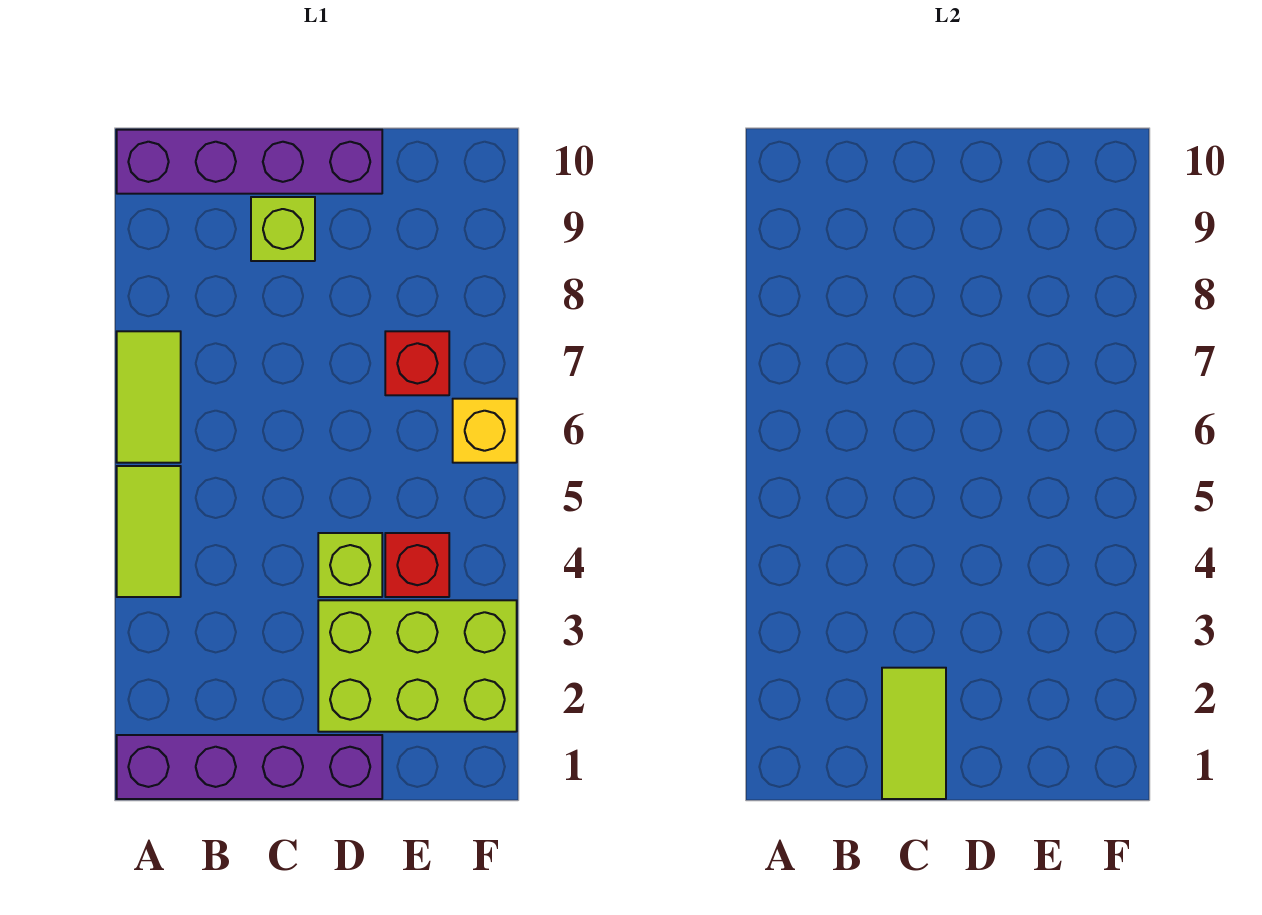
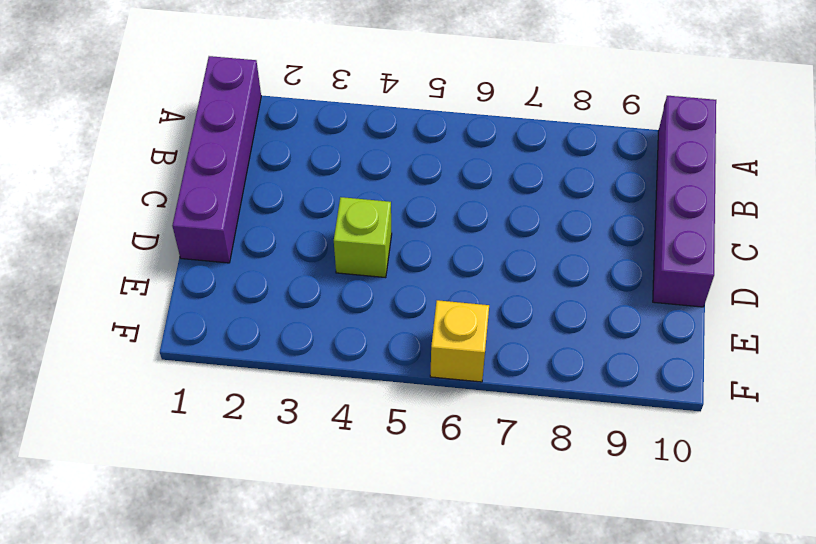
none -> lime 1x2 tile [117,466,181,597]
none -> lime 1x2 tile [117,331,181,463]

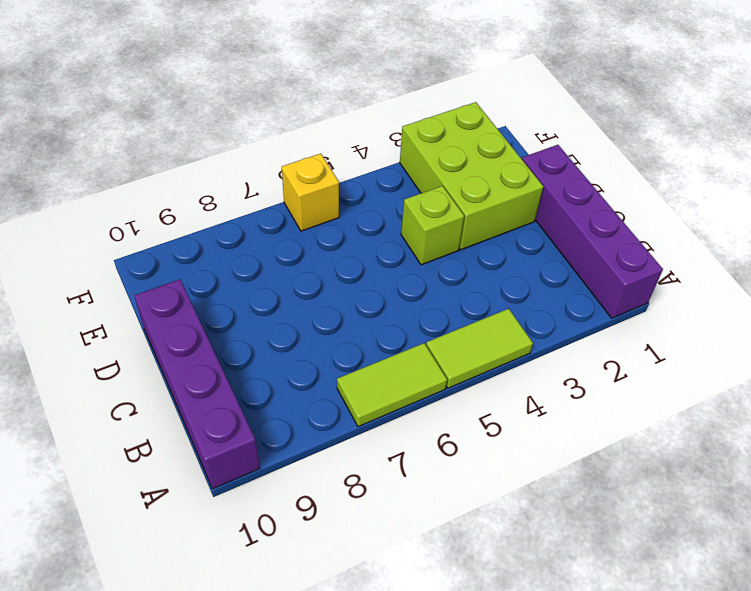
none -> lime 1x1 brick [251,197,315,261]
none -> red 1x1 brick [385,533,449,597]

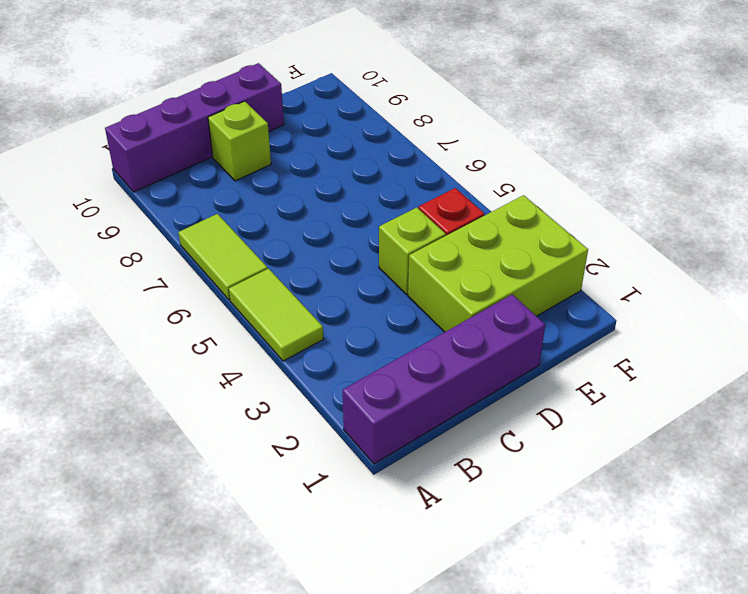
none -> red 1x1 brick [385,331,449,395]
none -> yellow 1x1 brick [453,399,517,463]

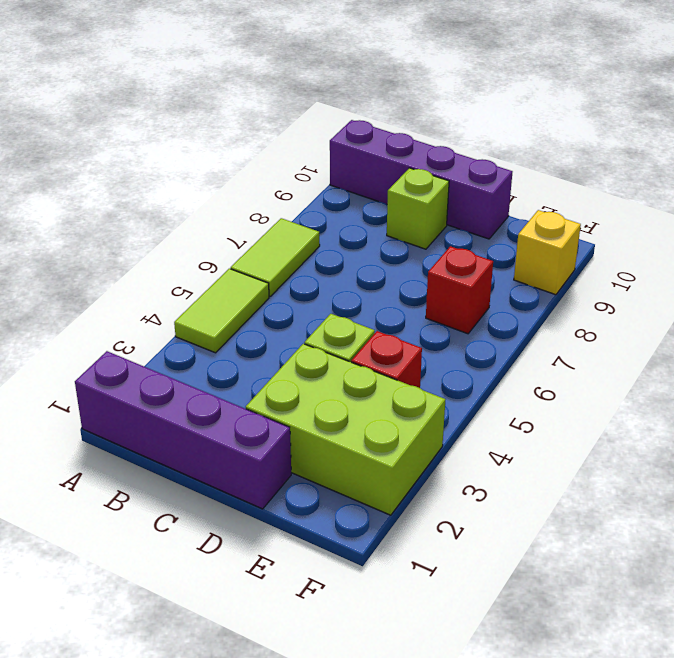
yellow 1x1 brick [514,210,581,295] -> yellow 1x1 brick moved to [453,399,517,463]
none -> lime 1x2 tile [882,668,946,799]

